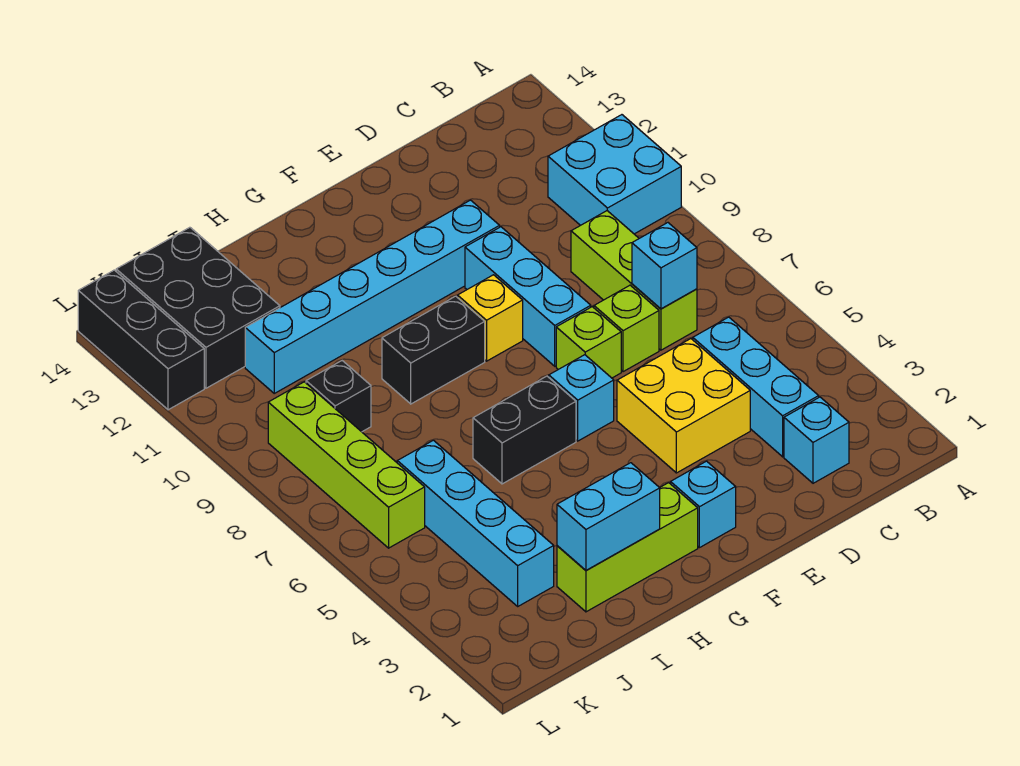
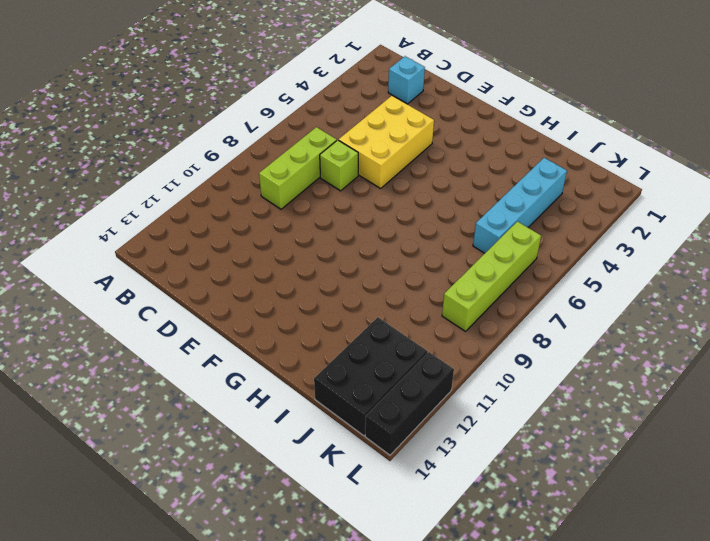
yellow 2x3 brick [339,96,434,188] -> yellow 2x2 brick [617,339,750,473]
none -> cyan 2x2 brick [548,115,681,234]
none -> cyan 1x3 brick [693,317,819,457]
none -> lime 1x1 brick [556,307,621,378]

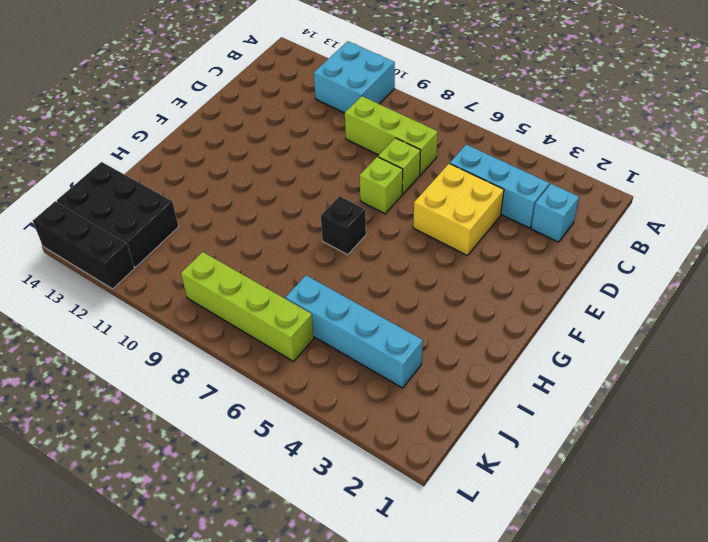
black 1x1 brick [321,196,366,255] -> black 1x1 brick moved to [306,361,371,432]
none -> cyan 1x3 brick [465,227,591,366]
none -> cyan 1x6 brick [245,200,500,393]
none -> cyan 1x1 brick [671,461,736,548]

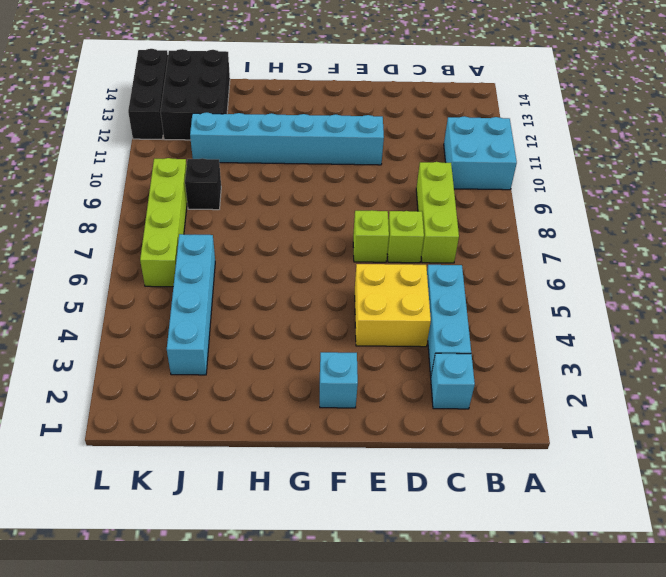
none -> cyan 1x3 brick [465,227,591,366]
none -> cyan 1x1 brick [549,355,614,441]
none -> yellow 1x1 brick [458,275,523,361]

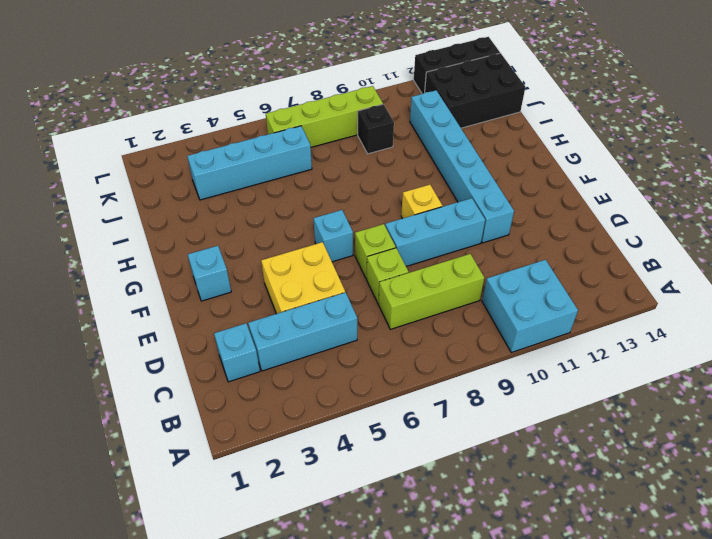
none -> lime 1x3 brick [557,483,698,612]
none -> black 1x2 brick [473,376,576,484]
none -> black 1x2 brick [382,296,485,404]

